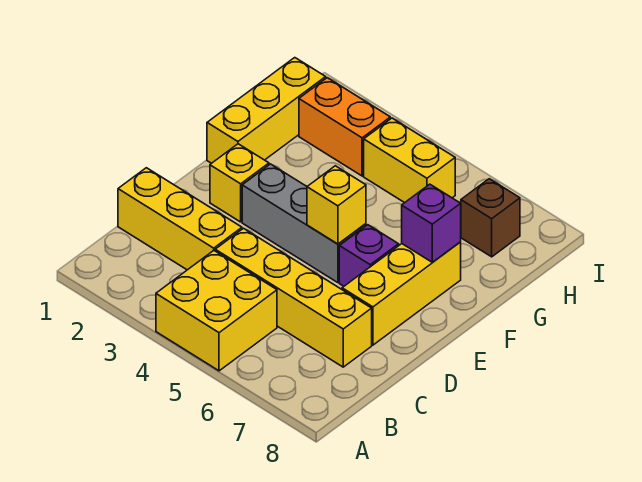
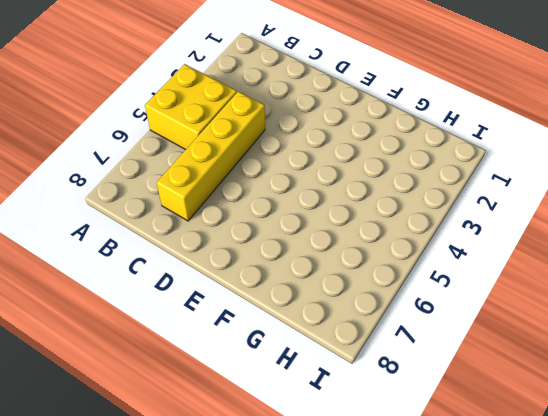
none -> yellow 1x3 brick [118,168,242,270]
none -> yellow 1x3 brick [342,242,461,345]
none -> yellow 1x1 brick [210,144,269,222]

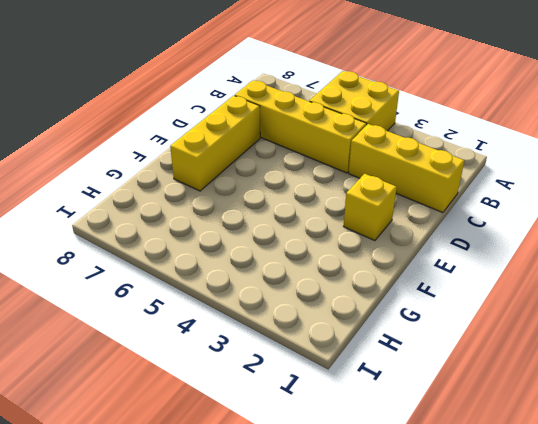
none -> grey 1x3 brick [242,164,366,283]
none -> purple 1x1 brick [339,225,399,286]
none -> yellow 1x3 brick [207,58,326,163]

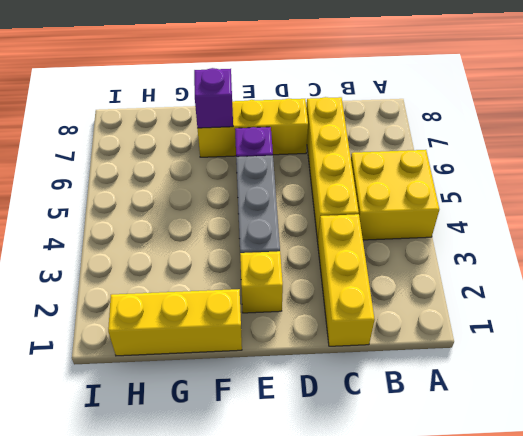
none -> orange 1x2 brick [299,78,390,176]
none -> yellow 1x2 brick [364,118,455,203]
none -> brown 1x1 brick [461,179,520,257]

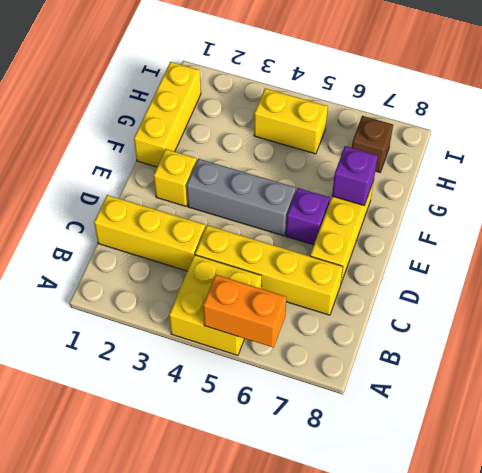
orange 1x2 brick [203,275,286,347] -> orange 1x2 brick moved to [299,78,390,176]
none -> yellow 1x1 brick [307,166,366,244]

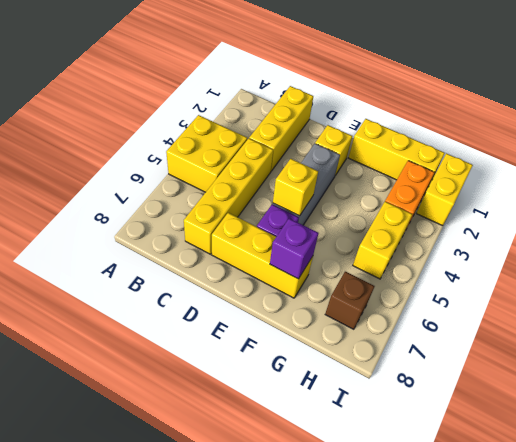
yellow 1x2 brick [416,153,473,226] -> none

